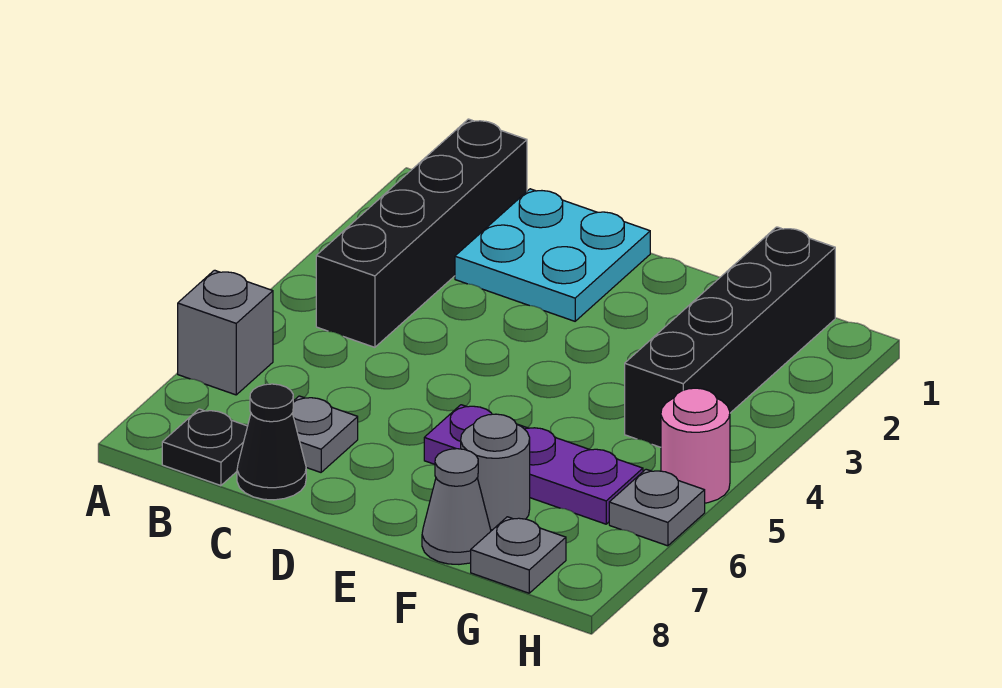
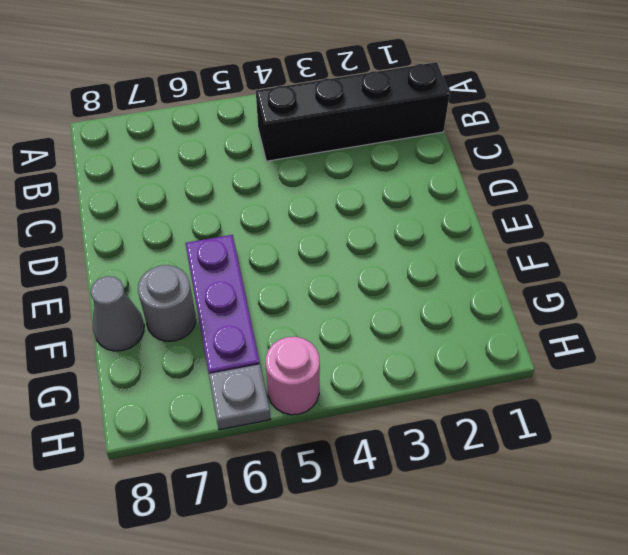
none -> grey 1x1 brick [178,270,273,395]
none -> black 1x1 plate [162,409,248,486]
none -> cyan 2x2 plate [455,189,650,321]

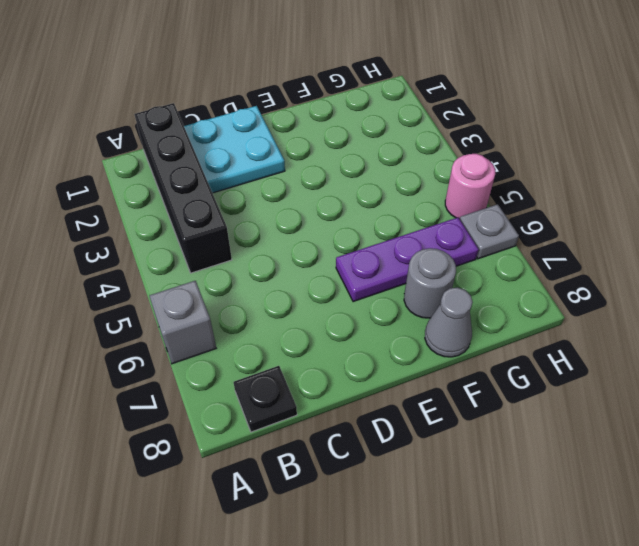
none -> grey 1x1 plate [293,396,358,472]
none -> black 1x1 cone [237,384,306,500]
none -> black 1x4 brick [625,227,835,447]

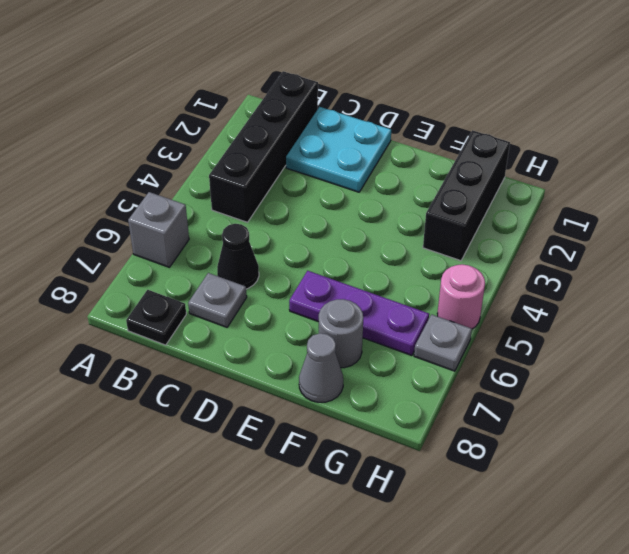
black 1x1 cone [217,224,259,289] -> black 1x1 cone moved to [237,384,306,500]
black 1x3 brick [423,130,510,261] -> black 1x4 brick [625,227,835,447]
none -> grey 1x1 plate [471,517,566,593]

